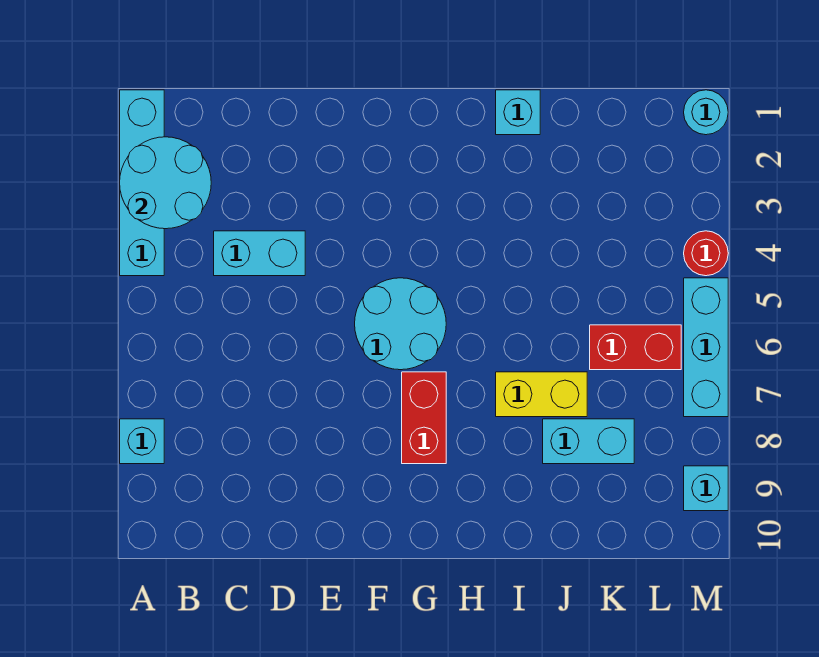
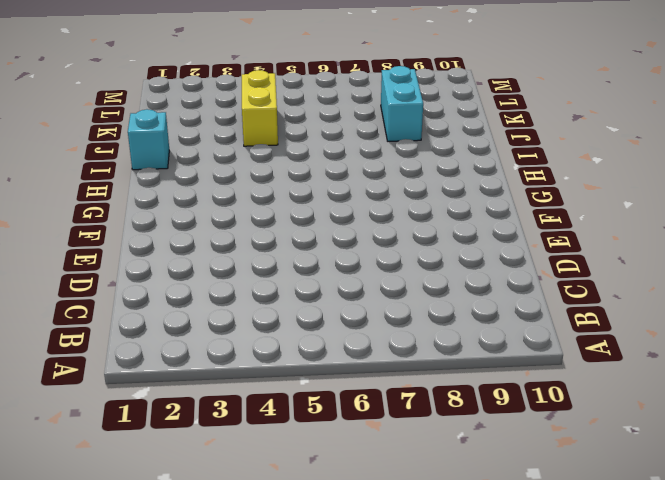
yellow 1x2 brick [242,70,278,146] -> yellow 1x2 brick moved to [496,372,587,417]
none -> cyan 1x4 brick [120,90,164,276]
none -> cyan 1x1 brick [120,419,164,464]
none -> cyan 1x2 brick [214,231,305,276]

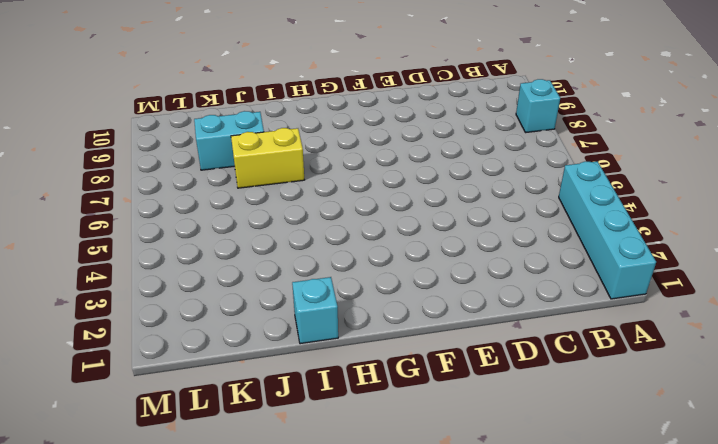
none -> cyan 1x2 brick [214,231,305,276]
none -> cyan 2x2 round brick [355,278,446,370]
none -> red 1x2 brick [402,372,446,464]

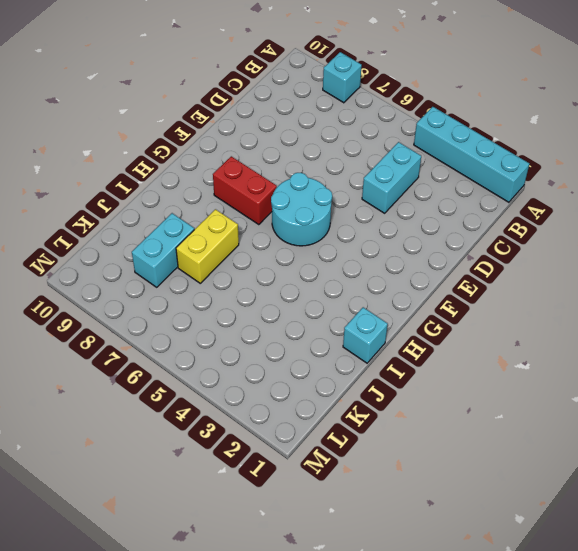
none -> red 1x2 brick [590,325,681,370]
none -> cyan 1x1 round brick [684,90,728,135]
none -> red 1x1 round brick [684,231,728,276]

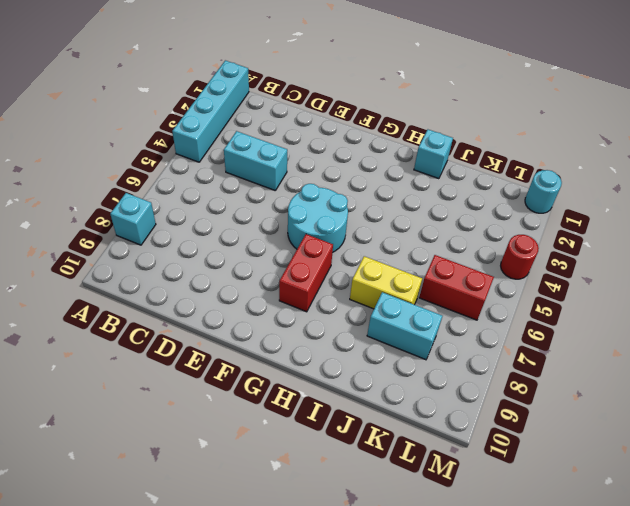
none -> cyan 1x3 brick [684,278,728,417]
none -> cyan 1x1 brick [684,466,728,511]
none -> cyan 2x2 round brick [120,137,211,229]

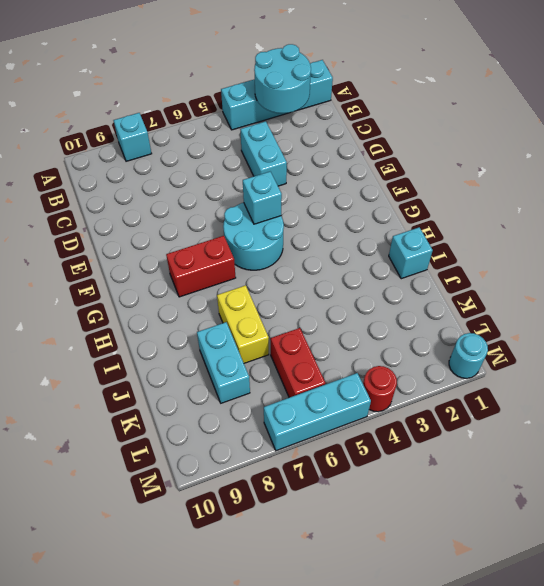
cyan 1x1 brick [243,172,282,224] -> cyan 1x1 brick moved to [684,466,728,511]

